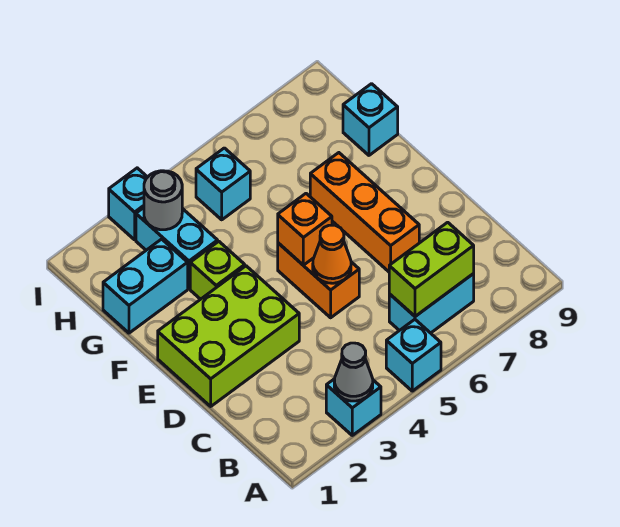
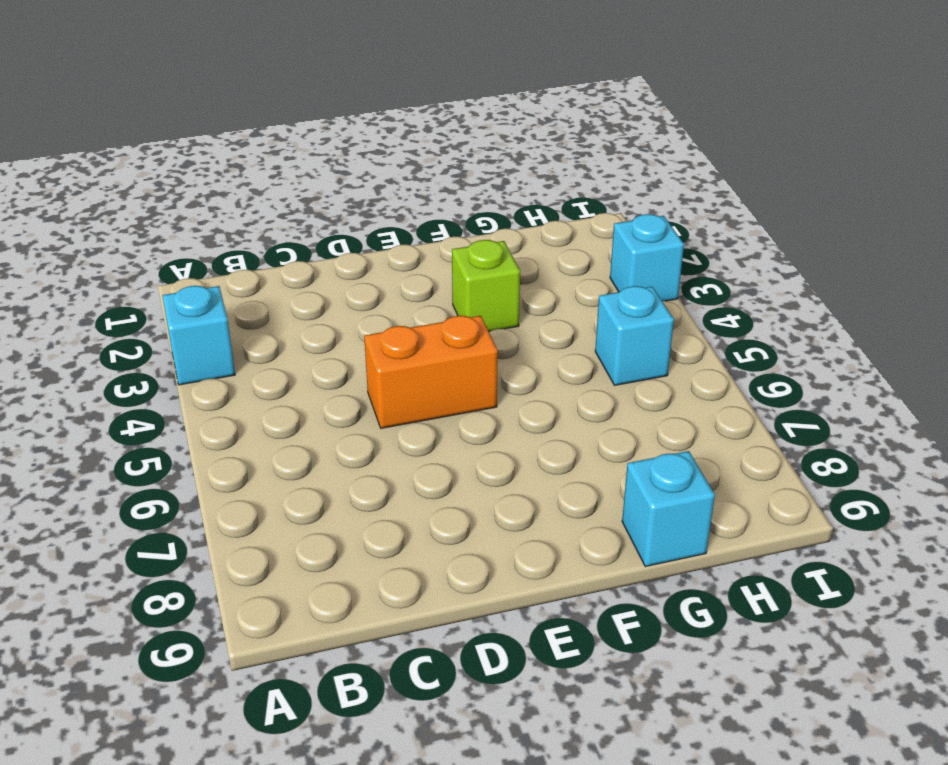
none -> cyan 1x1 brick [386,319,441,391]
none -> cyan 1x2 brick [389,274,474,333]
none -> lime 2x3 brick [158,266,299,406]

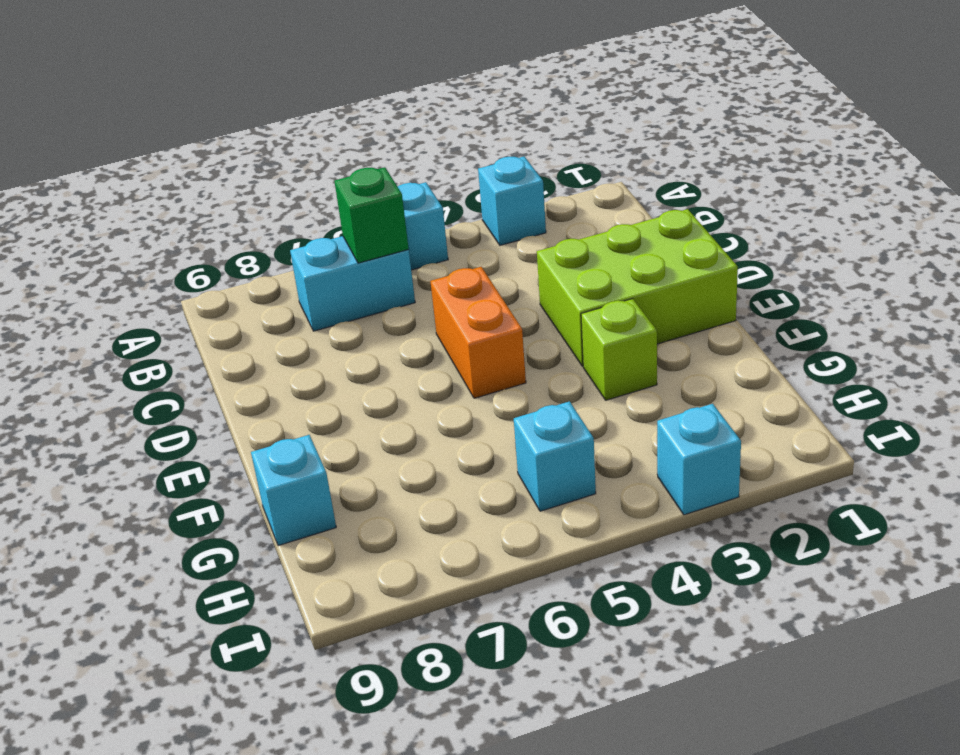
green 1x1 brick [334,167,409,263] -> lime 1x2 brick [389,222,474,316]
none -> orange 1x3 brick [310,153,419,272]
none -> cyan 1x2 brick [103,239,188,333]
none -> cyan 1x2 brick [136,208,218,289]

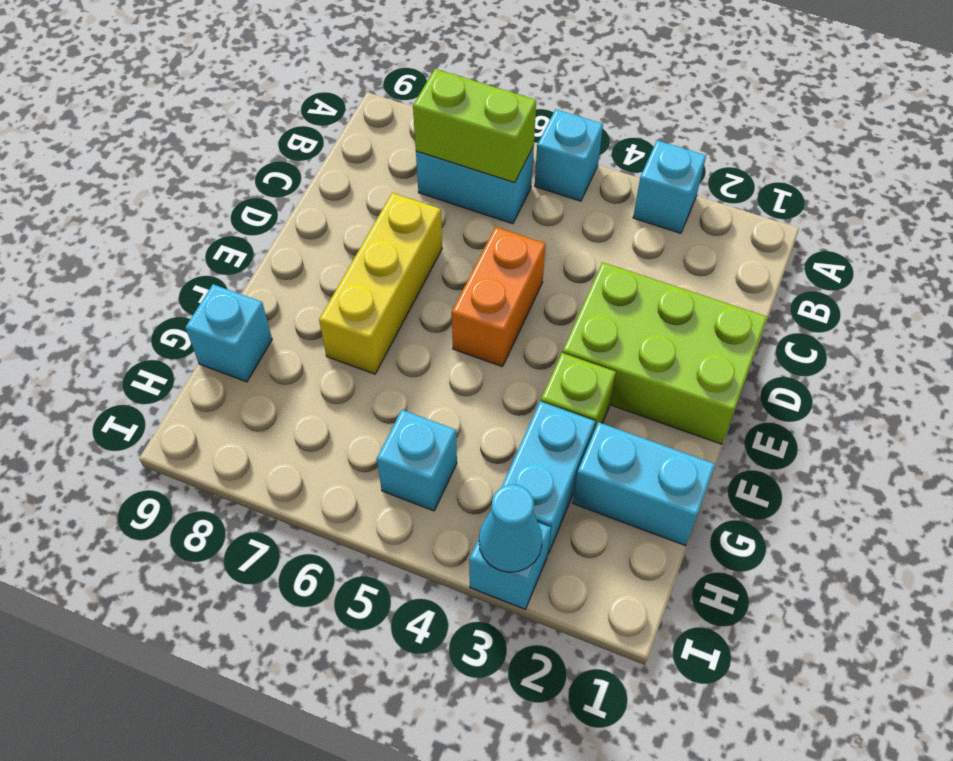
yellow 1x3 brick [319,193,442,374] -> orange 1x3 brick [310,153,419,272]
cyan 1x1 cone [479,485,542,572] -> none
none -> grey 1x1 cone [334,343,373,401]
none -> orange 1x1 cone [313,225,351,283]
none -> orange 1x1 brick [278,194,332,265]

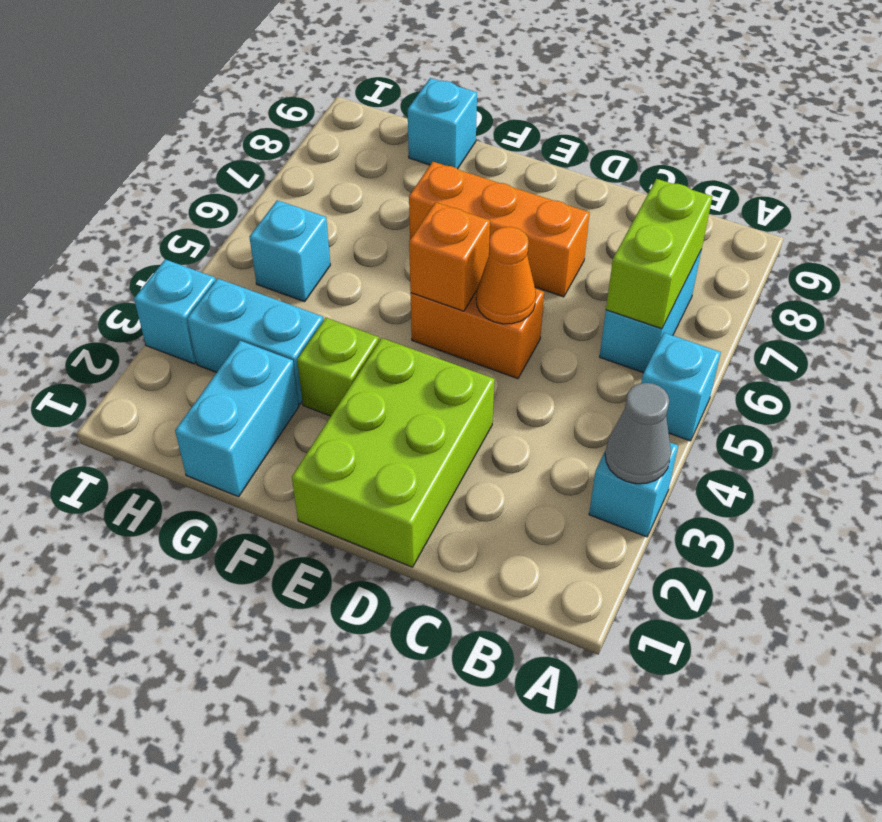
none -> grey 1x1 round brick [144,171,182,230]

